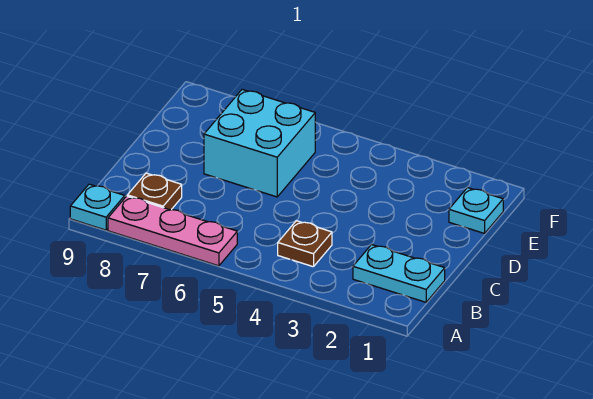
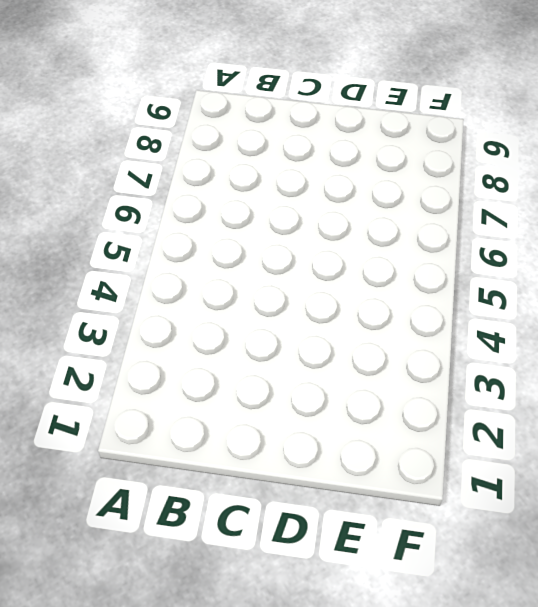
none -> pink 1x3 plate [108,196,237,266]
none -> cyan 1x1 plate [70,184,125,230]

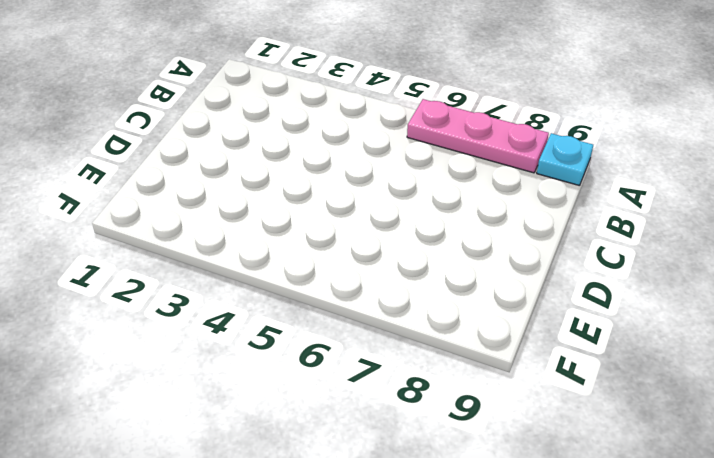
none -> cyan 1x2 plate [353,245,445,302]
none -> brown 1x1 plate [278,221,332,267]

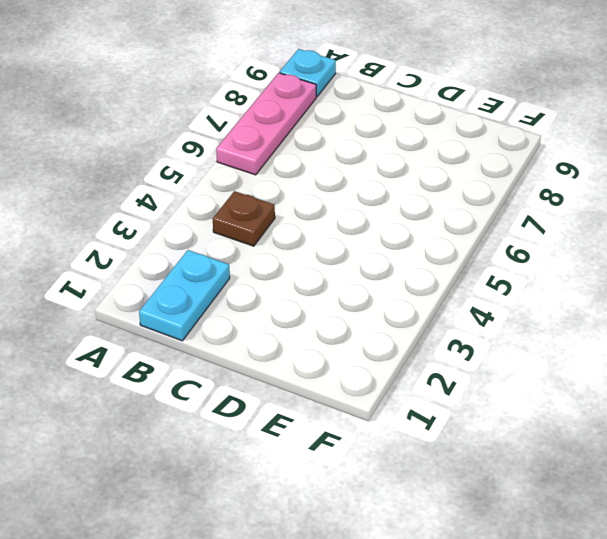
none -> brown 1x1 plate [127,173,182,210]
none -> cyan 2x2 brick [204,89,315,197]

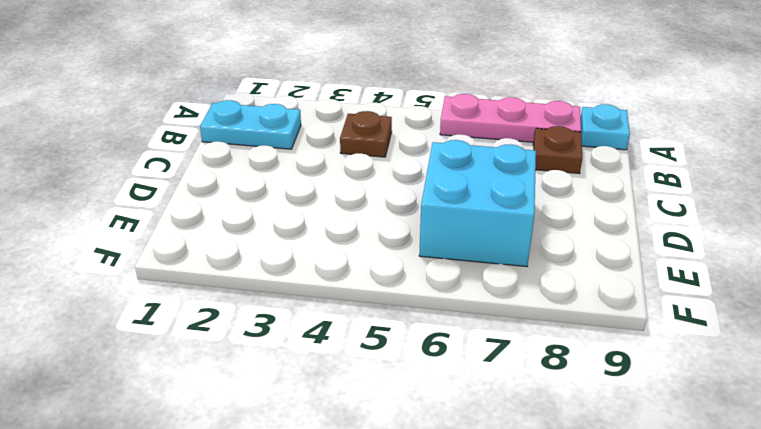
none -> cyan 1x1 plate [449,188,503,233]

